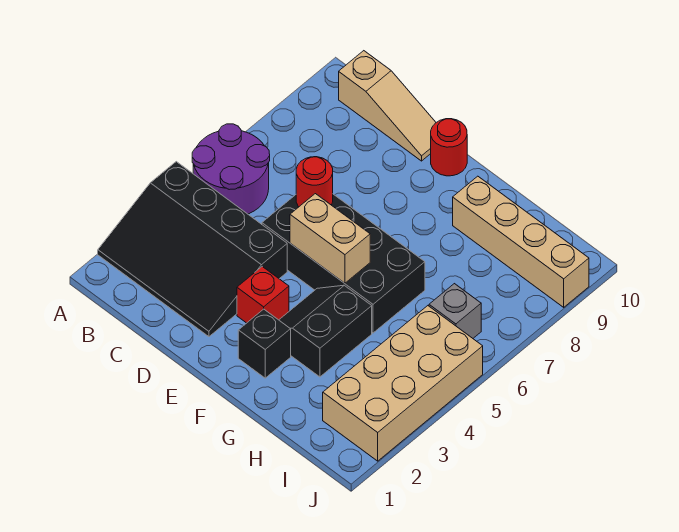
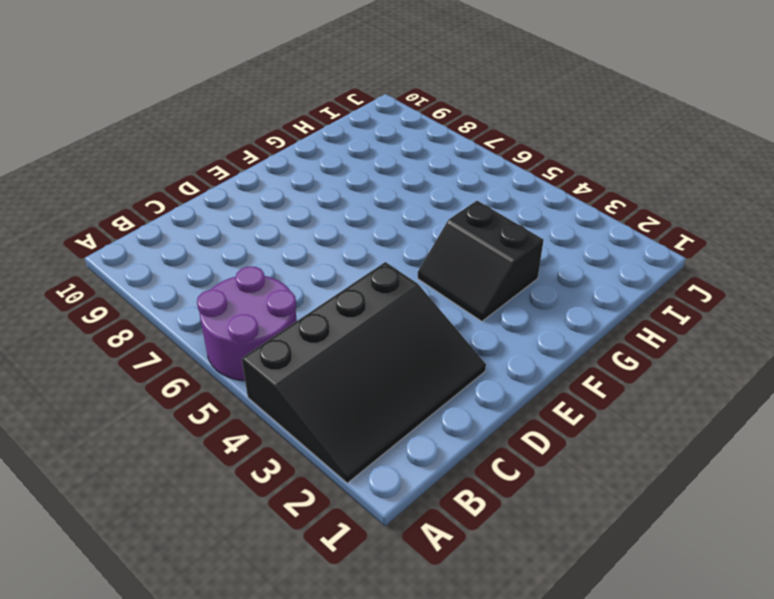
none -> tan 1x3 slope [339,51,436,161]
none -> black 2x4 brick [262,194,425,333]
none -> red 1x1 brick [237,267,289,323]

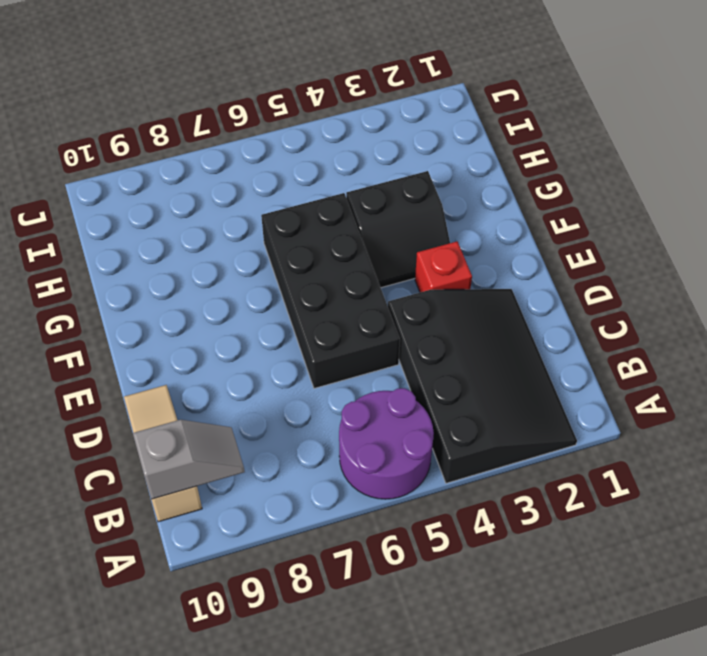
grey 1x2 slope [133,420,245,499] -> none
none -> red 1x1 round brick [431,119,467,176]
none -> black 1x1 brick [238,309,291,378]
none -> tan 1x4 brick [453,176,589,307]

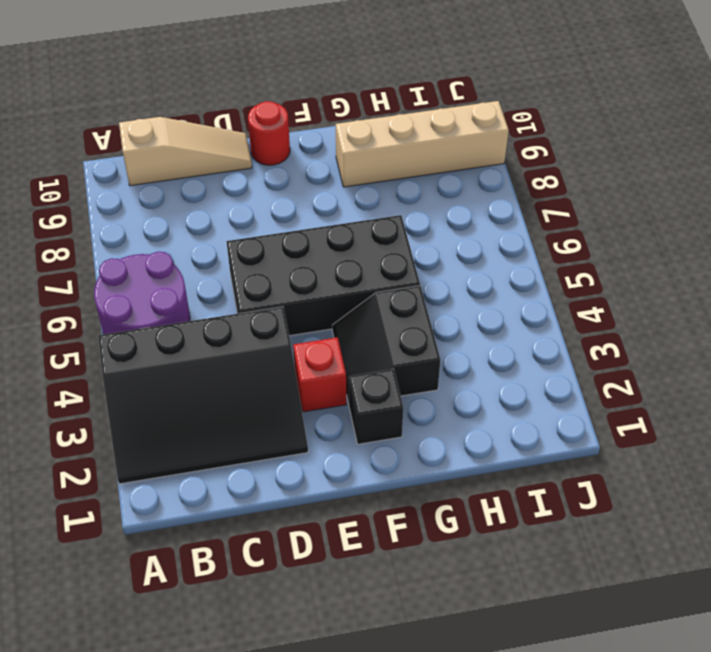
none -> tan 2x4 brick [323,306,483,461]
none -> grey 1x1 brick [429,284,481,338]
none -> red 1x1 round brick [296,157,333,207]

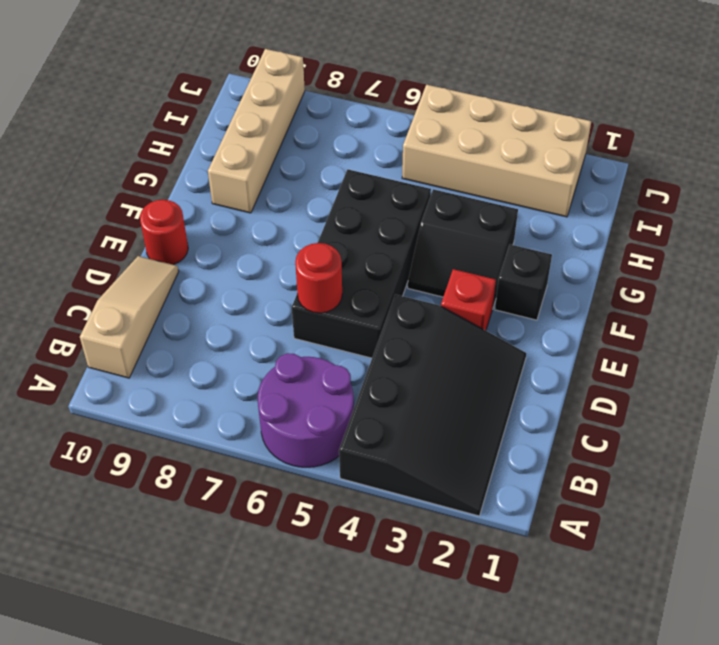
none -> grey 1x1 brick [429,284,481,338]
none -> tan 1x2 brick [290,194,370,283]

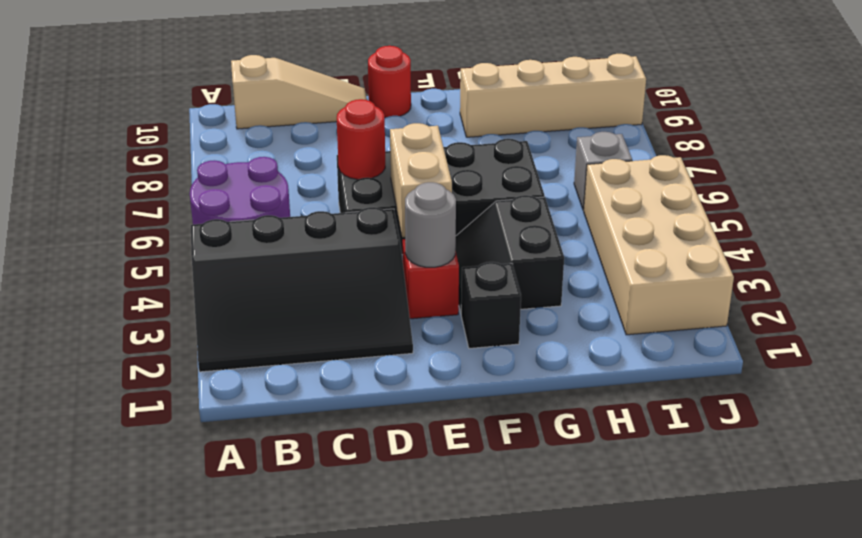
grey 1x1 round brick [405,182,456,267] -> none
tan 1x2 brick [390,123,452,237] -> tan 1x2 brick turned to [290,194,370,283]

